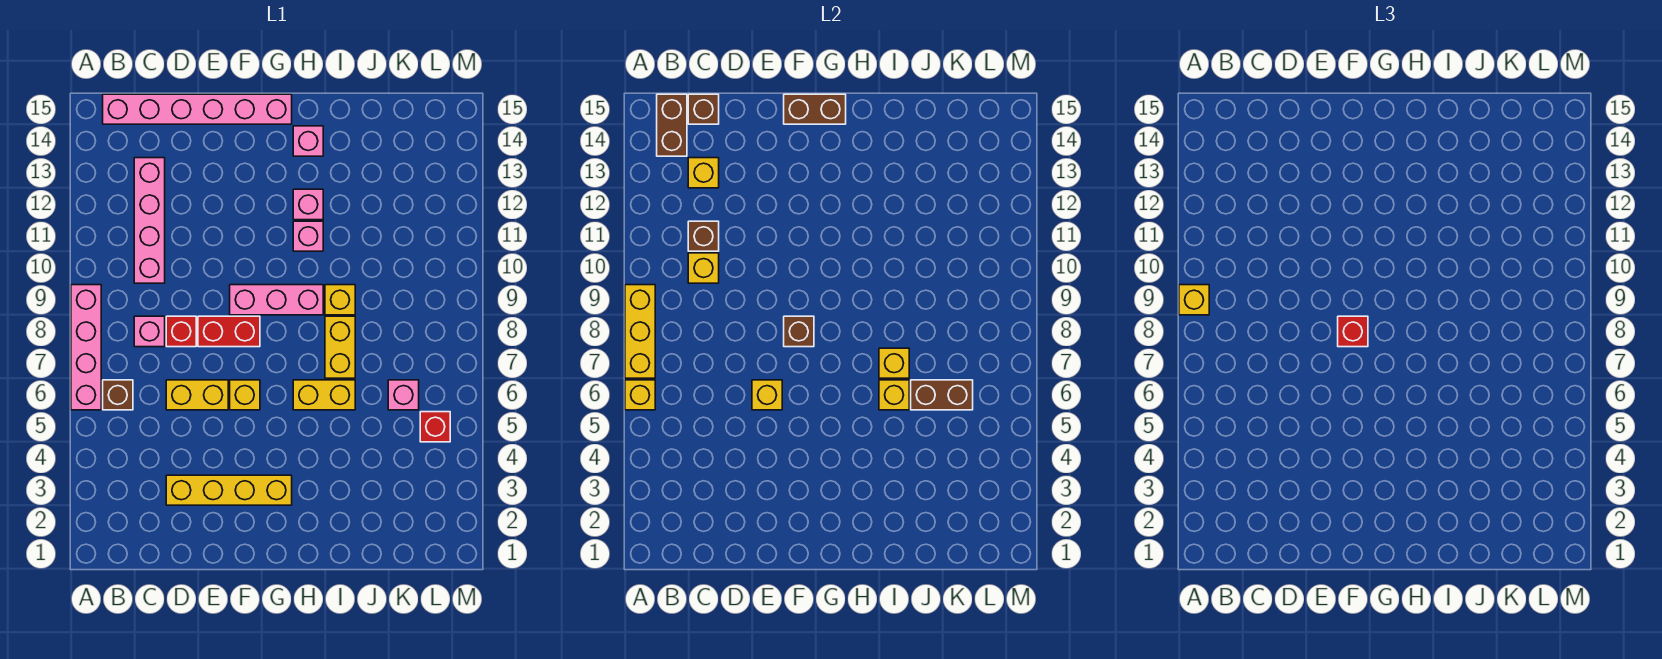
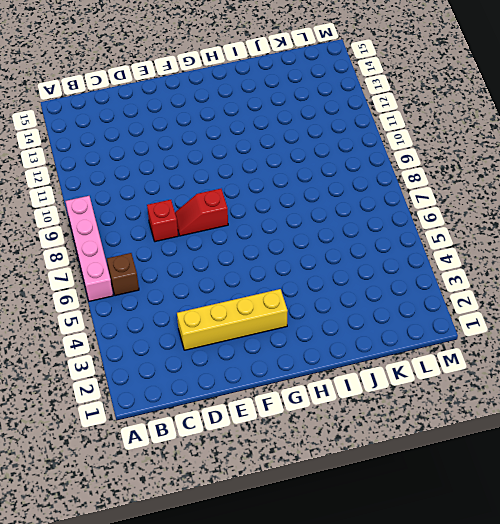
red 1x2 slope [175,189,228,236] -> red 1x2 brick [198,316,260,347]
none -> pink 1x6 brick [103,94,292,124]
none -> pink 1x1 brick [134,316,165,347]
none -> pink 1x4 brick [134,158,165,283]
none -> yellow 1x2 brick [166,380,228,410]

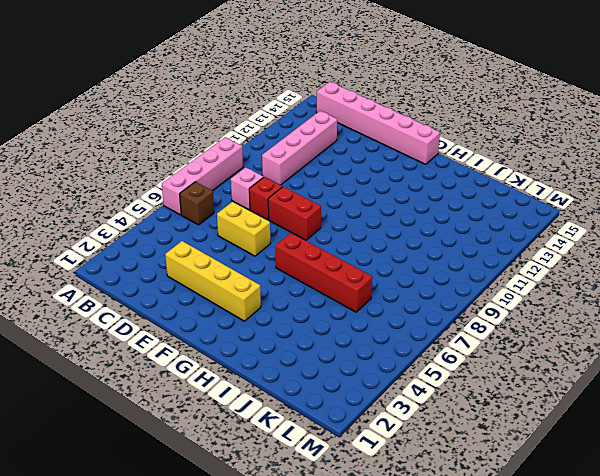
red 1x4 brick [275,233,372,312] -> yellow 1x2 brick [293,380,355,410]
none -> yellow 1x1 brick [230,380,260,410]
none -> pink 1x3 brick [230,285,323,315]
none -> pink 1x1 brick [293,221,323,251]
none -> pink 1x1 brick [293,189,323,220]

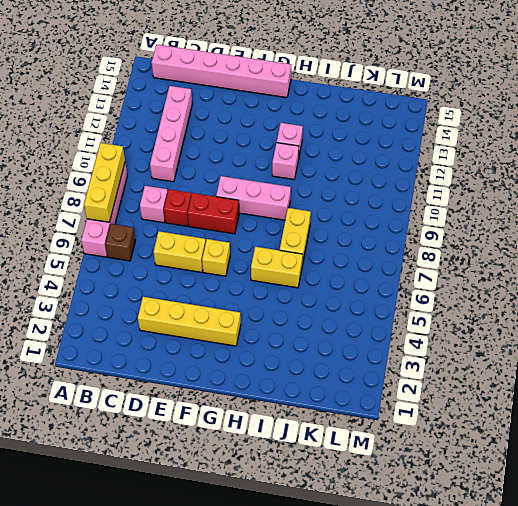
none -> pink 1x1 brick [293,126,323,156]
none -> yellow 1x1 brick [325,285,355,315]
none -> pink 1x1 brick [388,380,419,410]
none -> red 1x1 brick [420,412,450,442]

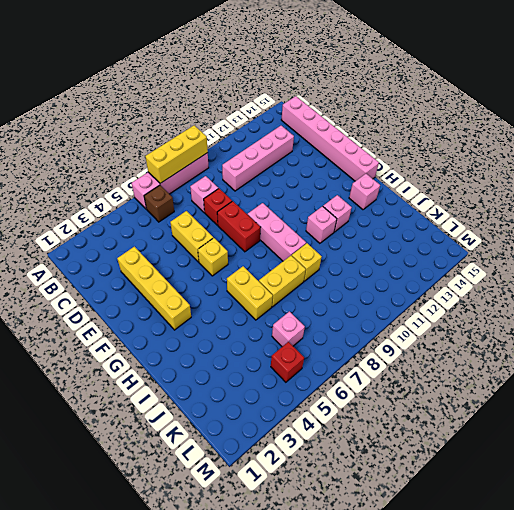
none -> yellow 1x1 brick [625,380,655,410]
none -> brown 1x2 brick [657,94,687,156]
none -> yellow 1x1 brick [688,253,719,283]
none -> brown 1x1 brick [688,221,719,251]

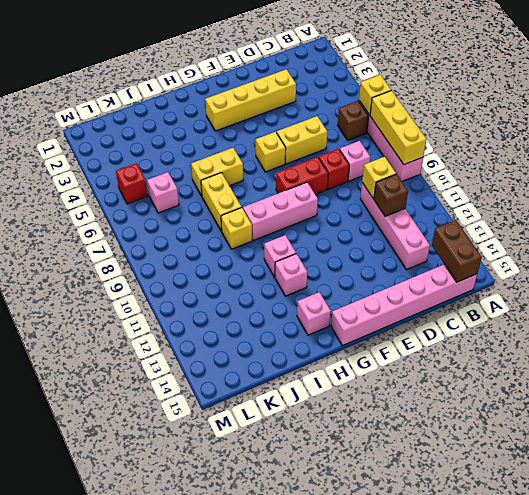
none -> yellow 1x1 brick [688,158,719,188]
none -> brown 1x1 brick [688,94,719,124]
none -> yellow 1x1 brick [752,380,782,410]
none -> brown 1x1 brick [784,316,814,347]

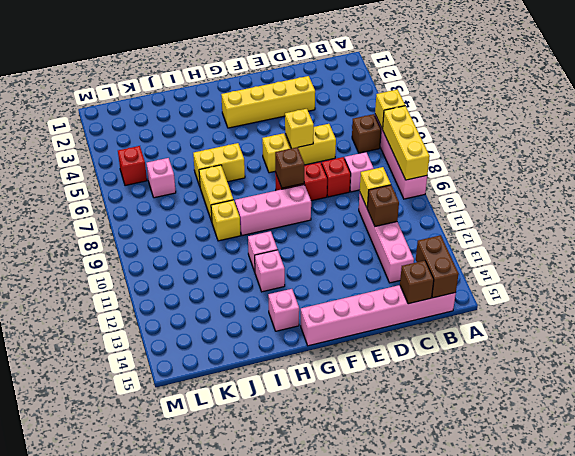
none -> yellow 1x1 brick [688,158,719,188]
none -> brown 1x2 brick [784,94,846,124]
none -> yellow 1x1 brick [879,380,909,410]
none -> yellow 1x1 brick [879,348,909,378]

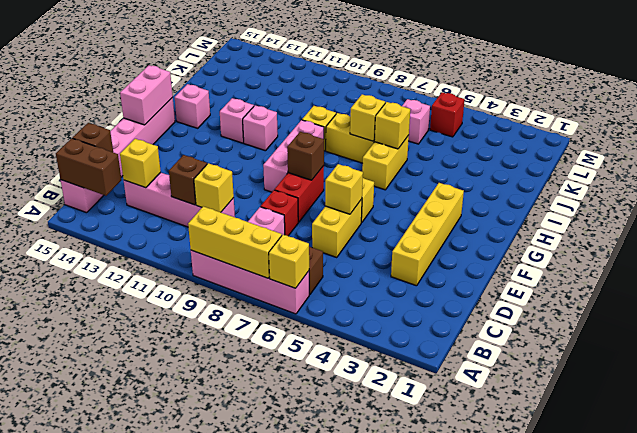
pink 1x2 brick [120,65,173,125] -> brown 1x2 brick [784,94,846,124]
none -> brown 1x2 brick [911,380,973,410]
none -> yellow 1x1 brick [1179,285,1209,315]
none -> red 1x1 brick [1338,316,1368,347]

